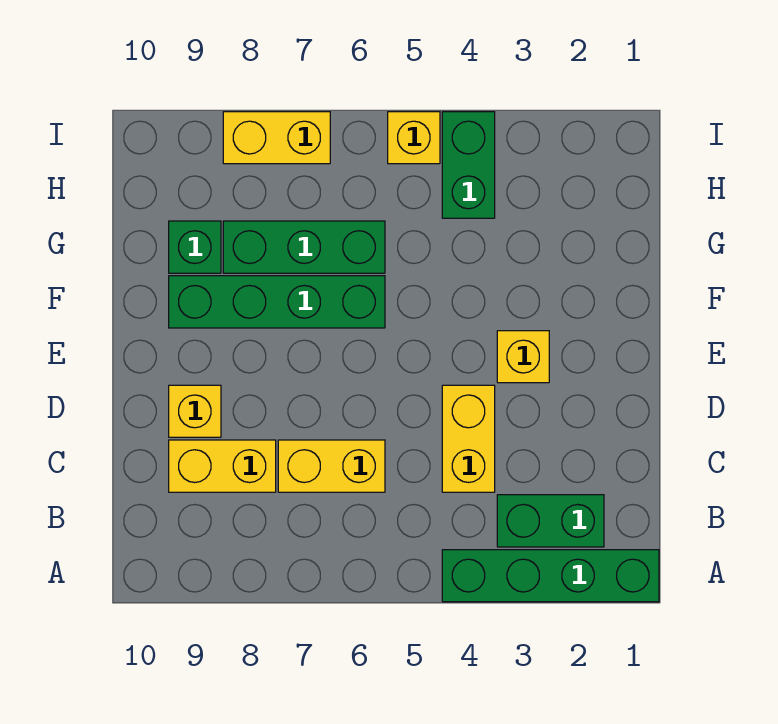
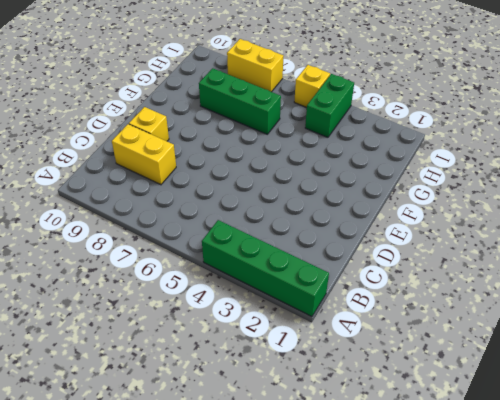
none -> green 1x2 brick [497,495,604,547]
none -> yellow 1x2 brick [442,385,495,492]
none -> yellow 1x2 brick [278,440,385,492]

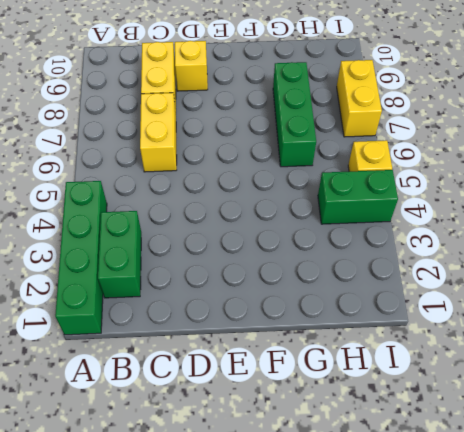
none -> yellow 1x2 brick [442,385,495,492]
none -> yellow 1x1 brick [497,331,549,383]
none -> green 1x4 brick [169,276,385,328]

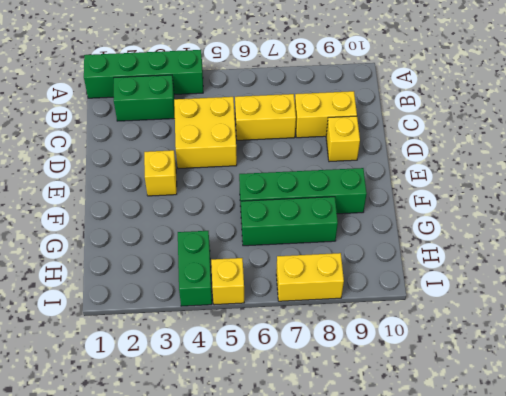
yellow 2x2 brick [174,97,237,169] -> yellow 1x2 brick [442,385,495,492]
none -> green 1x1 brick [169,221,221,273]

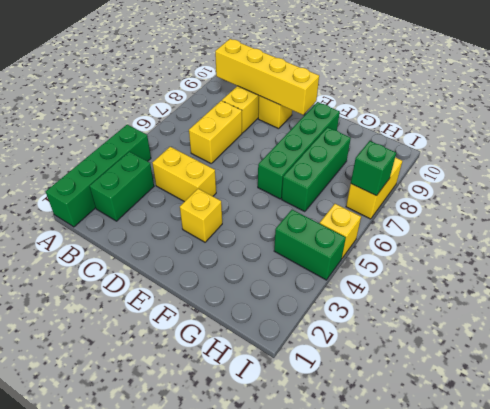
yellow 1x4 brick [215,39,319,115] -> none
green 1x1 brick [351,141,396,196] -> green 1x1 brick moved to [169,221,221,273]

